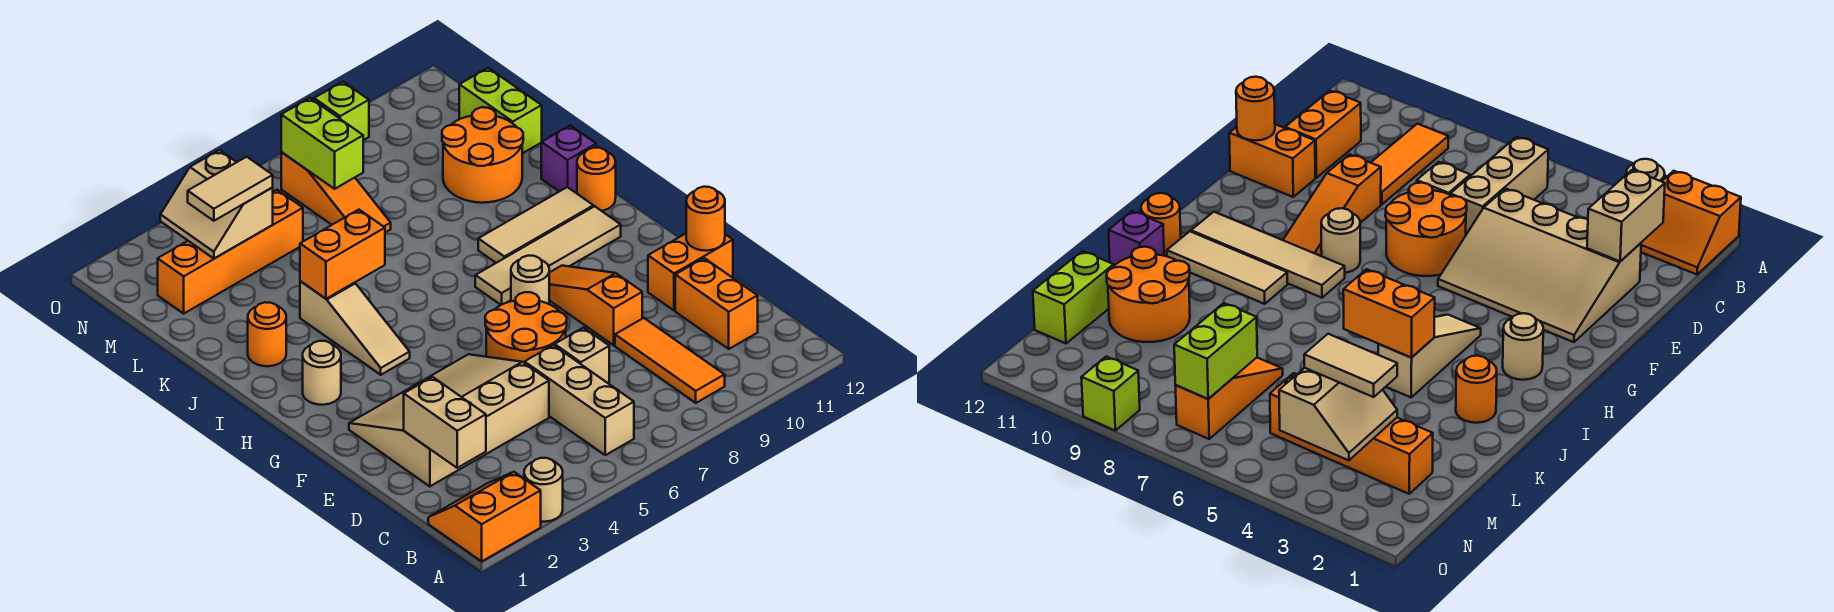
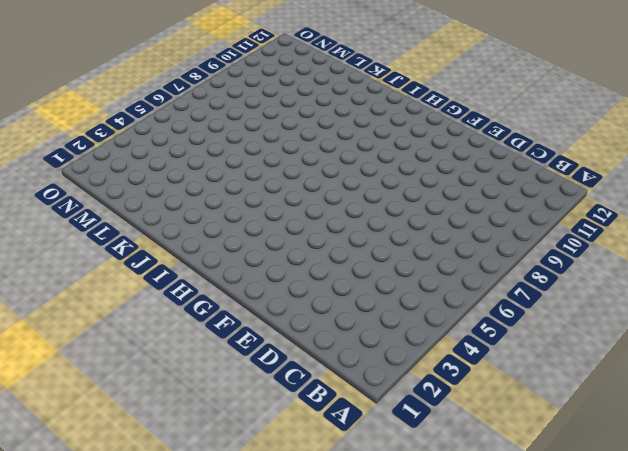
none -> orange 2x2 slope [428,472,541,561]
none -> tan 1x1 round brick [524,458,563,522]
none -> tan 1x3 brick [525,345,634,455]

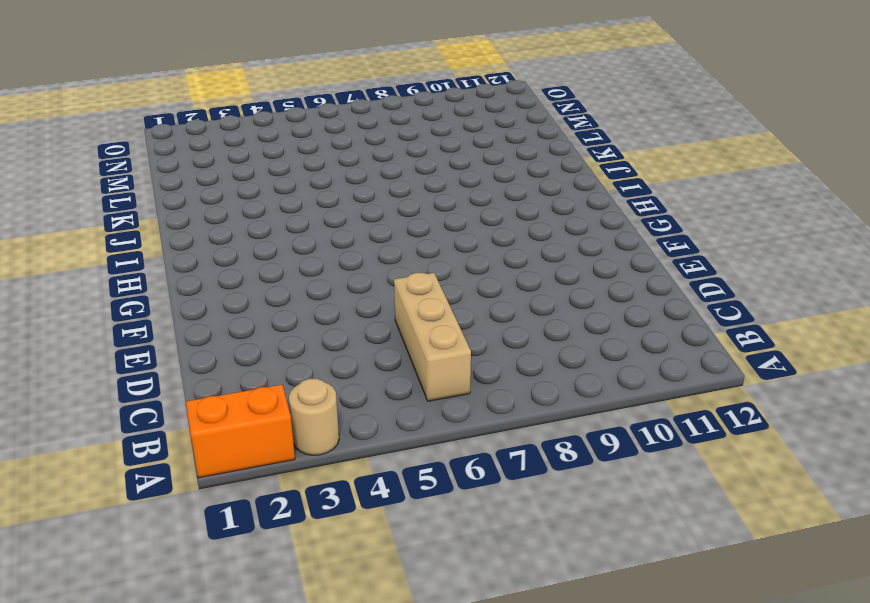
none -> orange 1x3 tile [615,318,725,403]
none -> orange 1x2 brick [675,258,758,349]
none -> tan 3x4 slope [349,354,549,486]

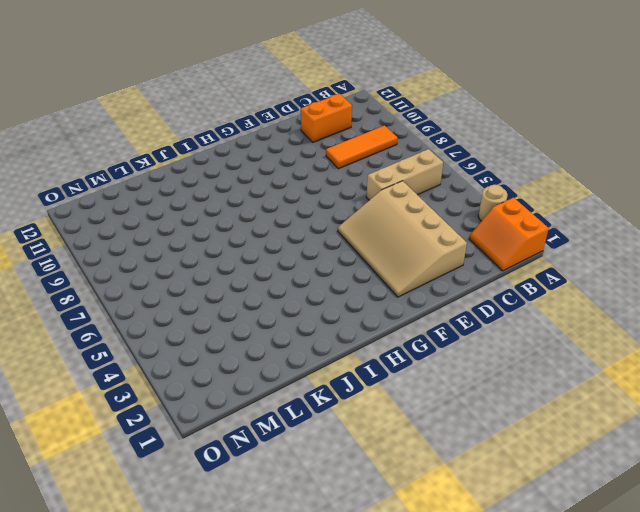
none -> tan 1x1 brick [555,328,609,384]
none -> orange 2x2 round brick [485,292,567,363]
none -> orange 1x3 slope [549,266,642,345]

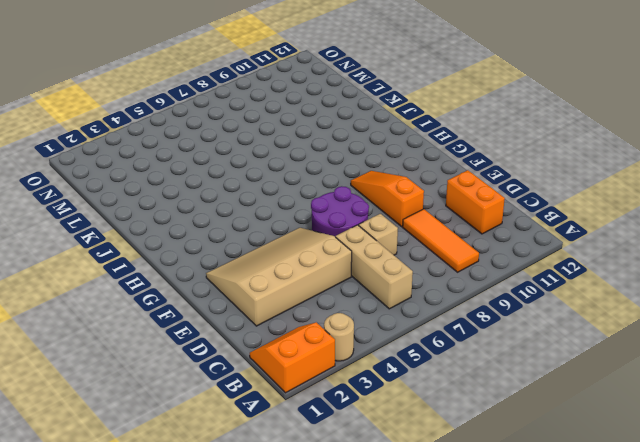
purple 2x2 round brick [311,186,369,237] -> orange 2x2 round brick [485,292,567,363]
none -> orange 1x2 brick [648,234,733,311]
none -> tan 1x1 round brick [511,256,549,304]
none -> tan 1x1 round brick [303,341,341,405]

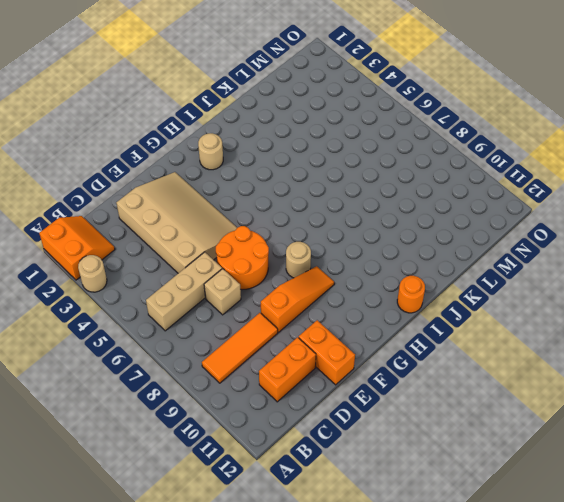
none -> tan 1x3 slope [300,281,410,375]
none -> tan 1x4 tile [475,206,621,305]
none -> tan 1x3 tile [478,187,593,263]

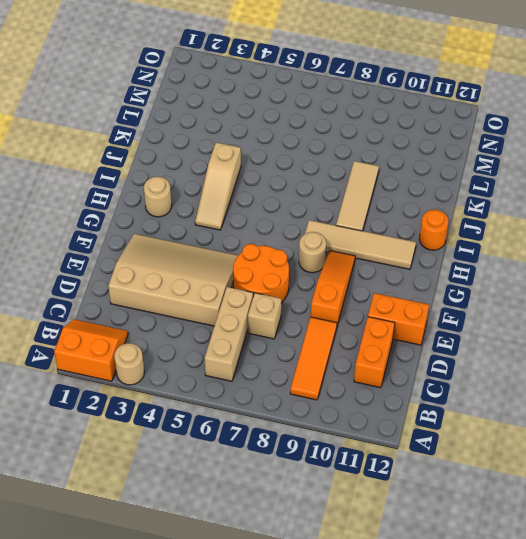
tan 1x3 tile [336,161,379,231] -> tan 1x3 tile turned to [478,187,593,263]
none -> orange 1x1 round brick [248,302,286,366]
none -> purple 1x1 brick [541,125,596,193]
none -> orange 2x2 round brick [442,107,523,203]

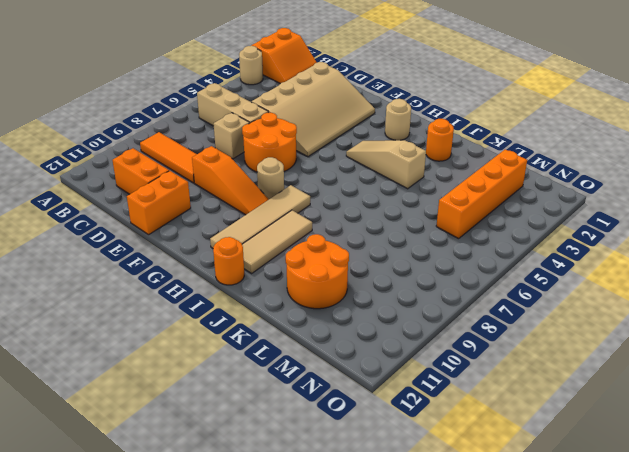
none -> purple 1x1 brick [541,125,596,193]
none -> orange 1x3 slope [281,152,391,232]
none -> lime 1x2 brick [459,68,542,153]

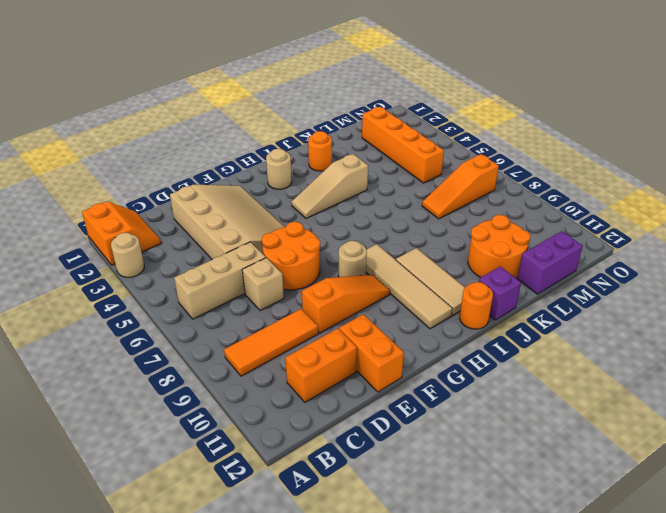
purple 1x2 brick [517,231,583,294] -> lime 1x2 brick [459,68,542,153]
none -> lime 1x1 brick [314,82,369,140]
none -> tan 1x2 brick [404,377,486,468]
none -> orange 1x1 round brick [686,187,725,251]

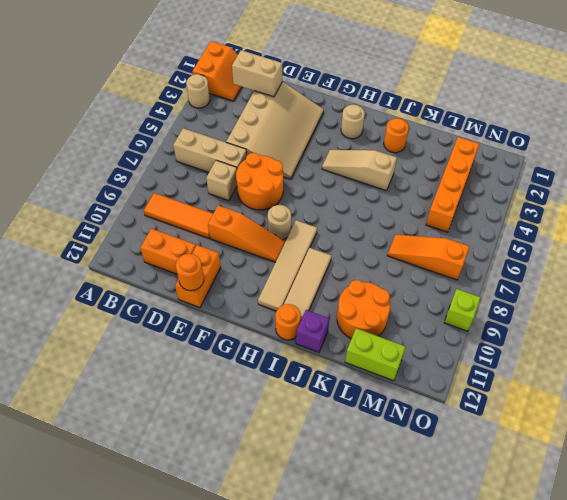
none -> orange 1x2 brick [300,210,385,299]
none -> tan 2x2 slope [160,150,273,259]
none -> lime 1x2 brick [281,98,363,189]

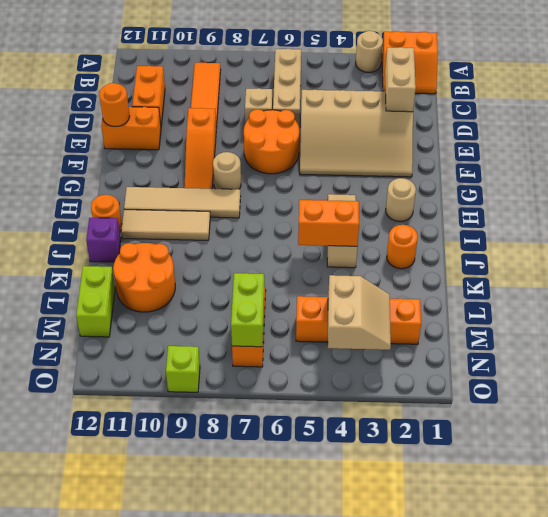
none -> tan 1x2 tile [188,157,273,221]

